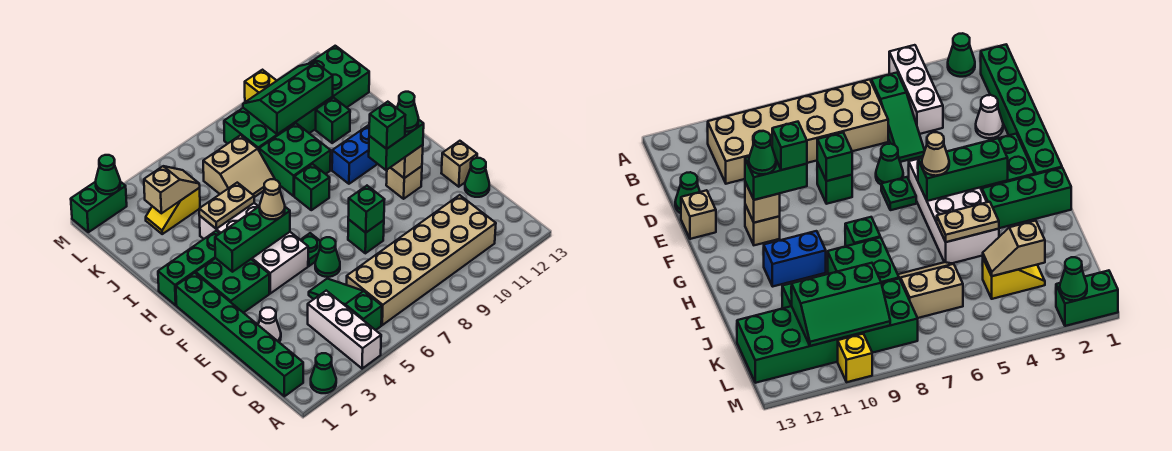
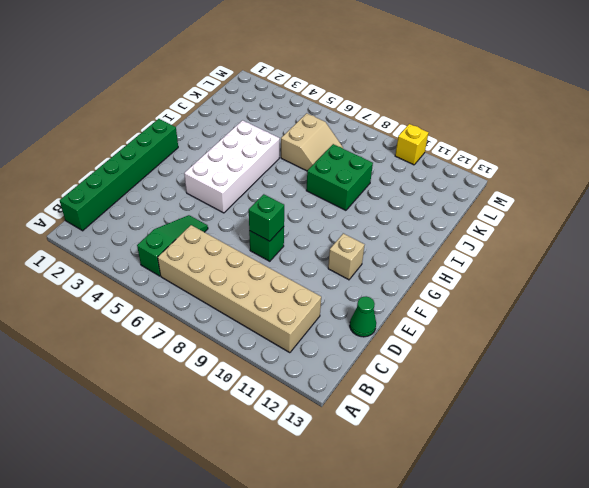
tan 2x2 slope [281,113,343,171] -> tan 2x2 slope turned to [203,135,275,197]
none -> green 1x1 cone [311,353,336,393]
none -> white 1x3 brick [308,291,381,369]
none -> white 1x1 cone [258,308,281,342]
none -> green 1x1 cone [315,237,340,277]

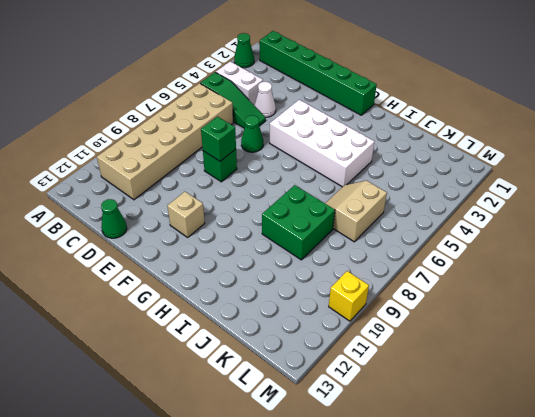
white 1x2 brick [216,61,263,106] -> white 1x3 brick [308,291,381,369]
white 1x1 cone [255,82,276,118] -> white 1x1 cone moved to [258,308,281,342]
none -> tan 1x1 brick [441,141,477,187]
none -> green 2x2 brick [196,258,269,313]
none -> green 1x1 plate [301,233,320,266]
none -> green 1x3 brick [158,231,220,305]

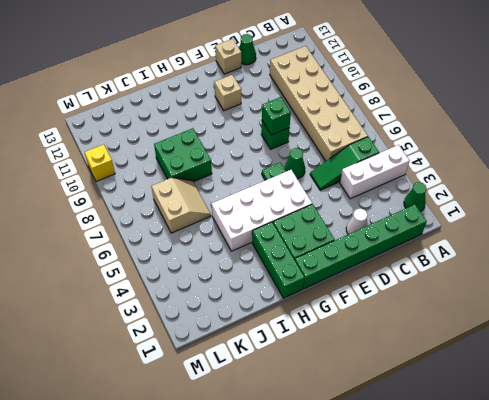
none -> green 1x1 brick [294,164,330,210]
none -> blue 1x2 brick [332,125,377,184]
none -> green 1x1 brick [316,98,350,143]
none -> yellow 1x2 slope [146,188,200,234]

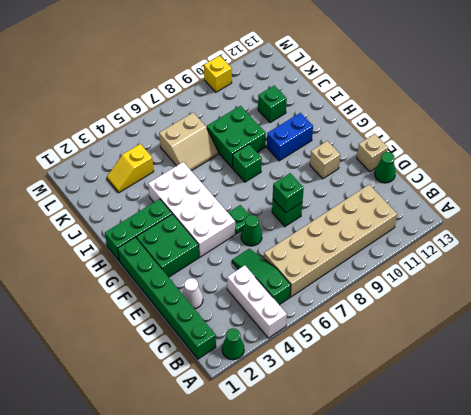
none -> green 2x6 brick [224,46,369,150]
none -> green 1x2 brick [71,182,127,232]
none -> tan 1x1 brick [390,145,423,178]
none -> green 1x3 brick [215,206,290,272]

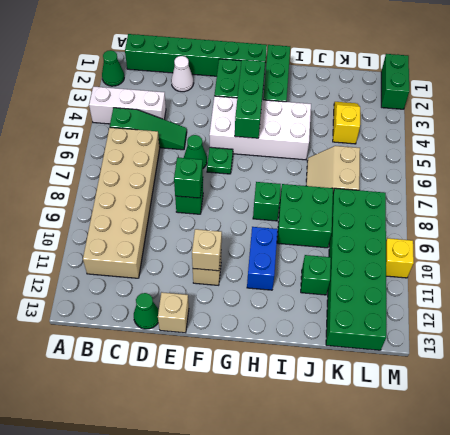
none -> tan 1x2 plate [199,183,254,229]
none -> tan 1x2 slope [144,166,200,213]
none -> green 2x3 slope [243,62,333,134]
none -> green 1x1 cone [96,155,120,194]

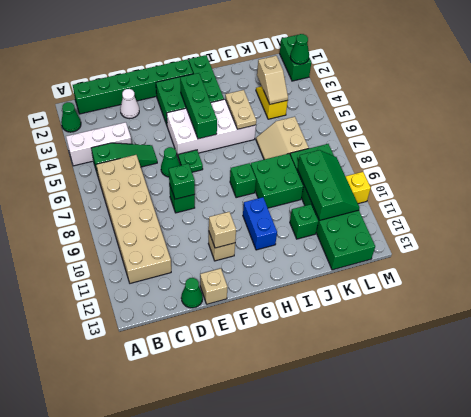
none -> green 1x2 brick [369,119,424,170]
none -> tan 1x1 cone [260,179,285,219]
none -> green 1x1 brick [369,102,405,149]
none -> green 1x1 cone [397,92,419,132]

